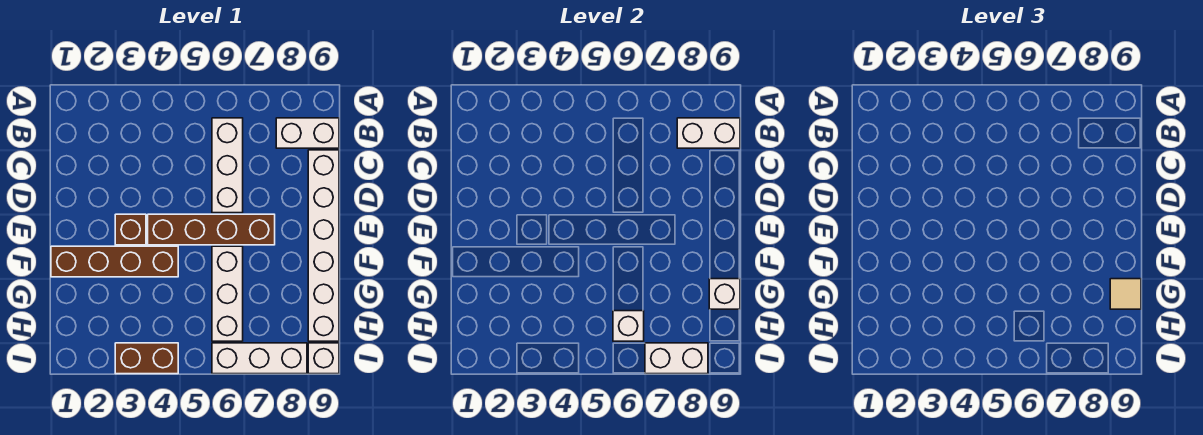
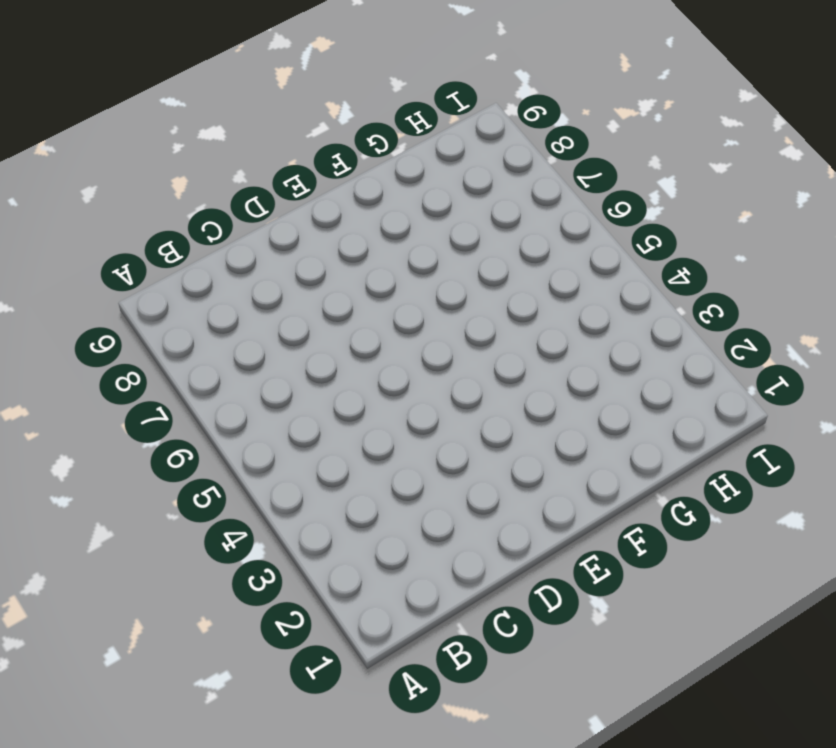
none -> white 1x3 brick [212,118,243,213]
none -> white 1x2 brick [276,118,339,148]
none -> white 1x6 brick [308,150,339,341]

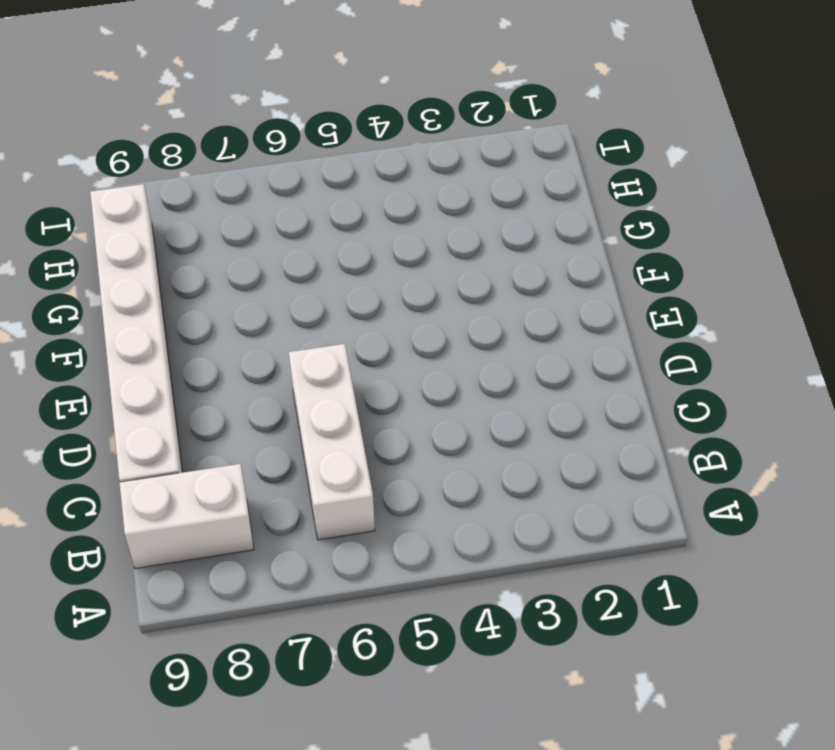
none -> brown 1x1 brick [115,214,146,245]
none -> brown 1x4 brick [148,214,275,245]
none -> brown 1x4 brick [51,246,178,277]

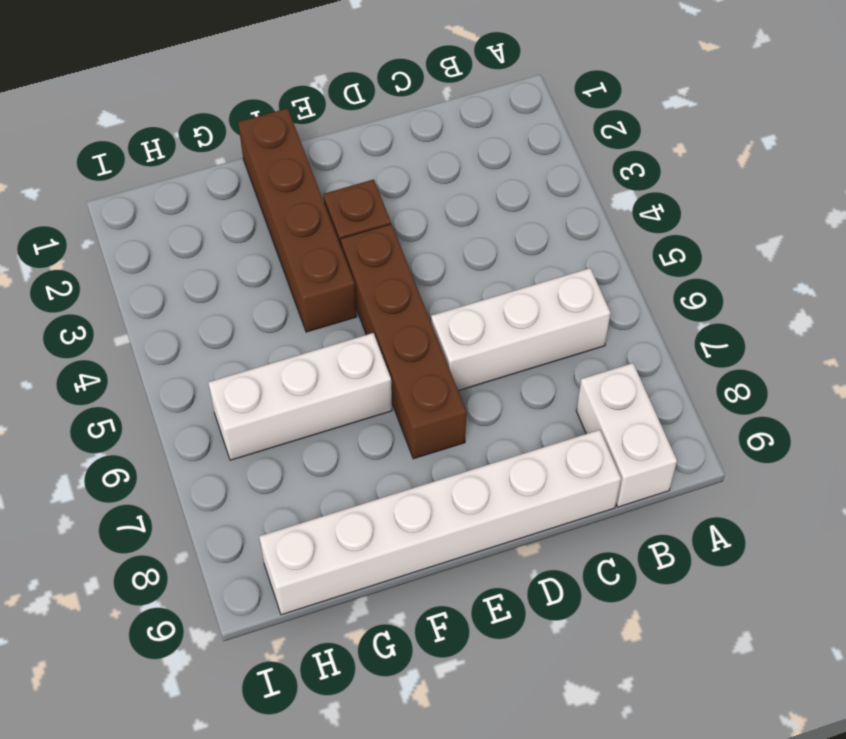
none -> brown 1x2 brick [115,343,178,374]
none -> white 1x3 brick [212,343,307,374]
none -> white 1x1 brick [308,343,339,374]

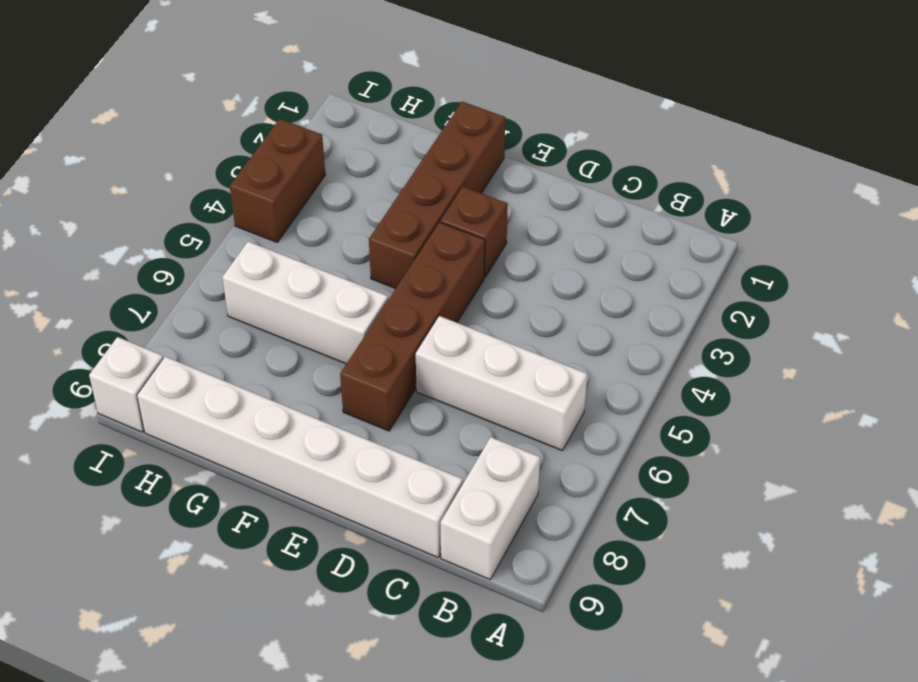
none -> white 1x3 brick [212,343,307,374]
none -> white 1x2 brick [677,118,740,148]
none -> white 1x1 brick [709,279,740,309]

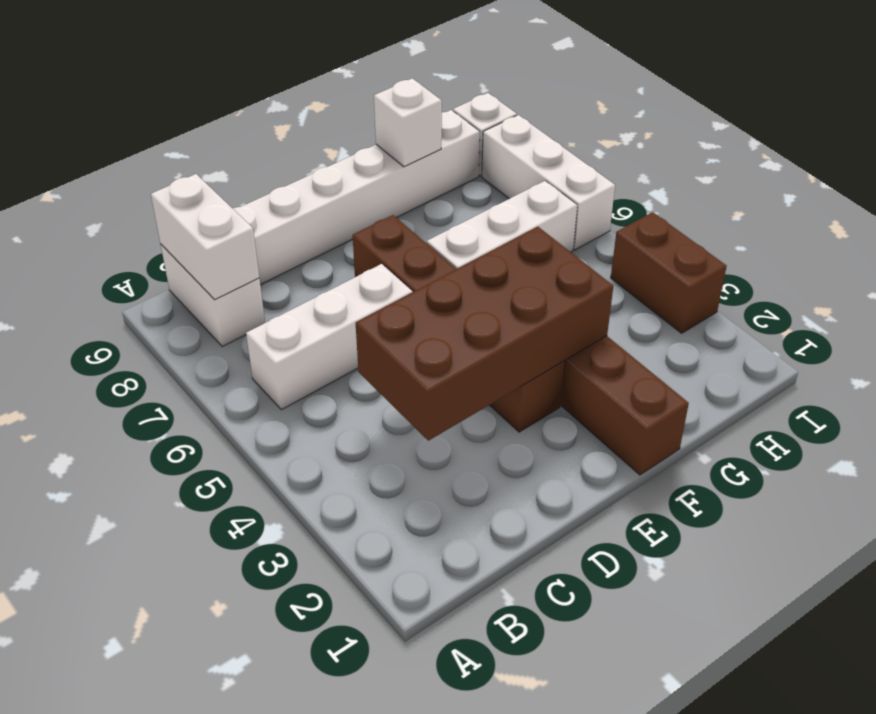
brown 2x4 brick [356,227,613,441] -> none
none -> white 1x1 brick [613,311,644,341]
none -> white 1x2 brick [645,343,708,374]
none -> tan 1x1 tile [1110,279,1141,309]

